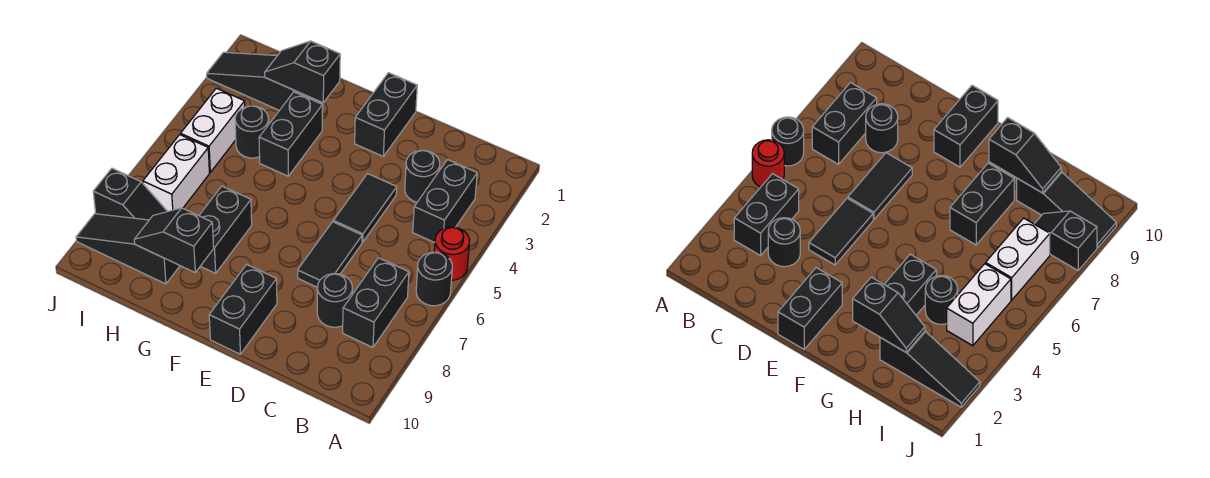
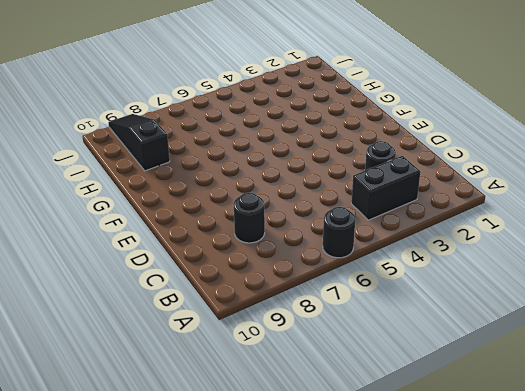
none -> red 1x1 round brick [434,227,470,280]
none -> black 1x2 brick [343,258,409,347]
none -> black 1x2 tile [333,174,397,242]

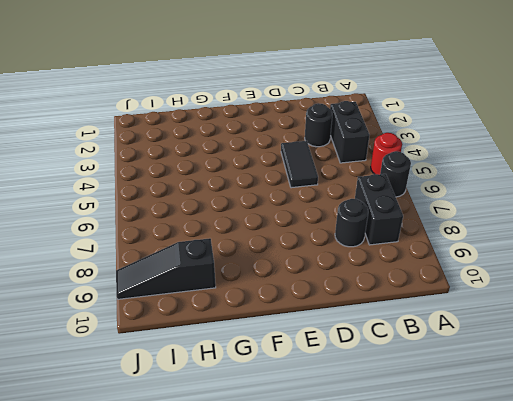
none -> black 1x2 tile [298,222,362,288]
none -> black 1x2 brick [355,73,417,156]
none -> black 1x2 brick [209,264,277,354]

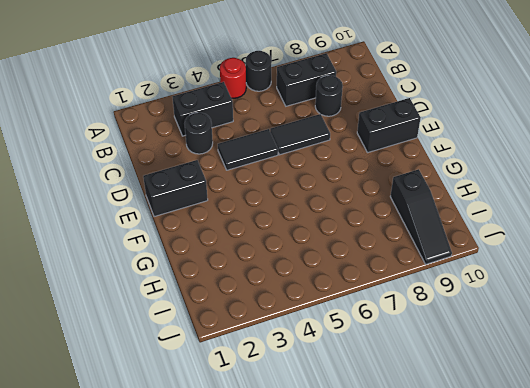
none -> black 1x2 brick [259,92,323,176]
none -> black 1x2 brick [199,186,252,273]
none -> black 1x3 slope [207,52,308,110]

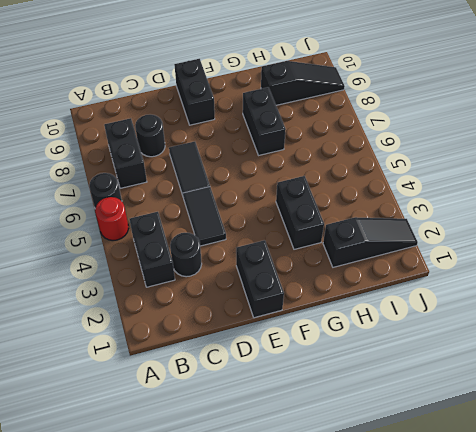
none -> black 1x1 round brick [235,106,269,158]
none -> white 1x2 brick [181,88,245,172]
none -> white 1x2 brick [143,135,209,211]

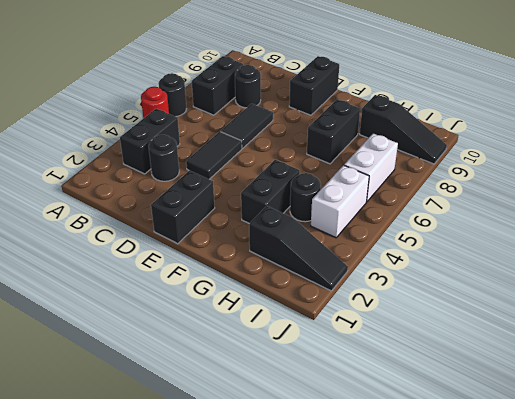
none -> black 1x2 slope [93,168,168,220]
none -> black 1x2 slope [265,41,340,103]
none -> black 1x2 slope [134,208,214,272]

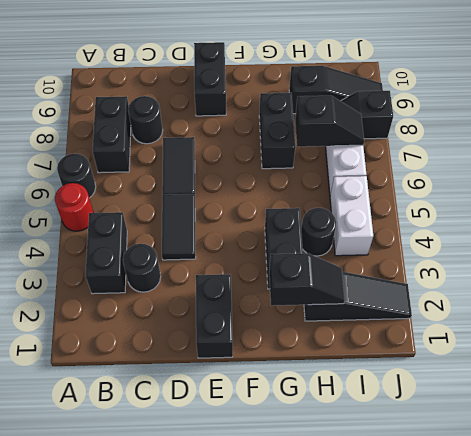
black 1x2 slope [295,96,364,147] -> black 1x2 slope moved to [134,208,214,272]

